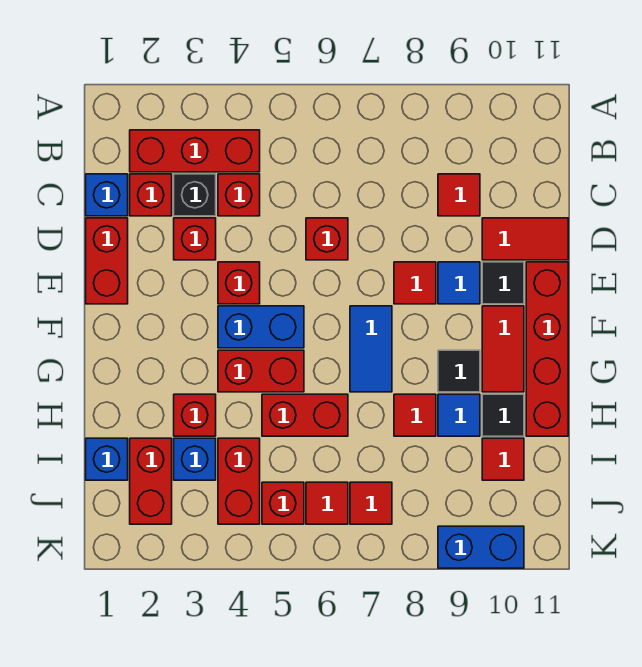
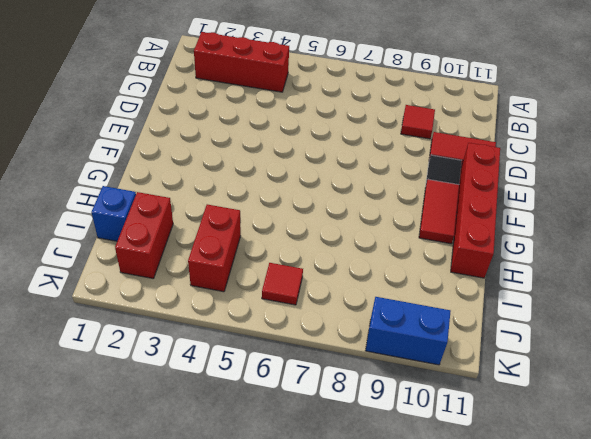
none -> blue 1x1 brick [86,174,128,216]
none -> red 1x1 brick [130,174,172,216]
none -> black 1x1 brick [174,174,216,216]
none -> red 1x1 brick [218,174,260,216]

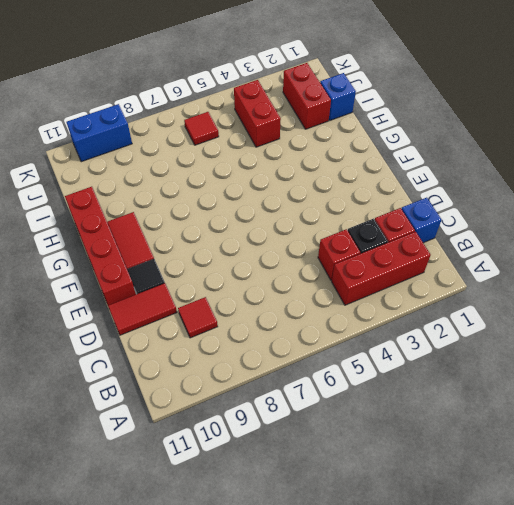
none -> red 1x2 brick [86,218,128,304]
none -> red 1x1 brick [174,218,216,260]
none -> red 1x1 brick [306,218,348,260]
none -> red 1x1 brick [218,262,260,304]

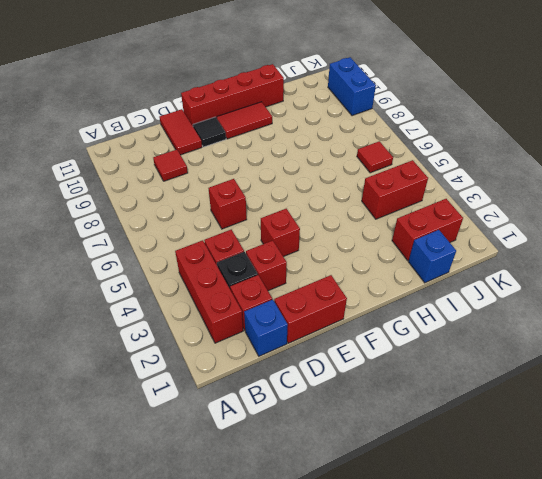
none -> red 1x1 tile [394,262,436,304]
none -> blue 1x1 tile [438,262,480,304]
none -> blue 1x2 brick [218,306,304,348]
none -> blue 1x2 tile [350,306,392,392]

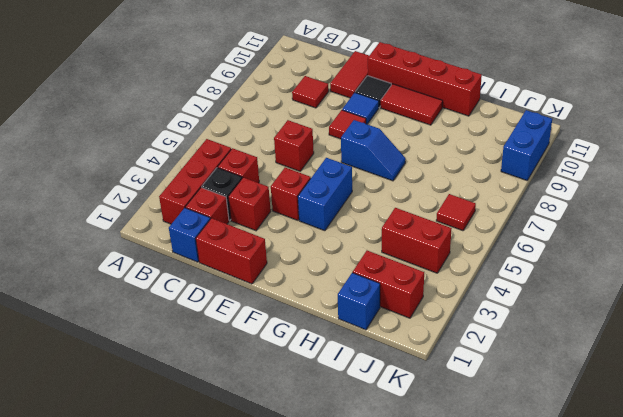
blue 1x2 slope [341,120,406,181] -> blue 1x2 tile [350,306,392,392]
none -> red 1x2 brick [218,350,304,392]
none -> black 1x1 tile [438,350,480,392]
none -> red 1x1 brick [174,394,216,436]
none -> red 1x2 brick [262,394,348,436]

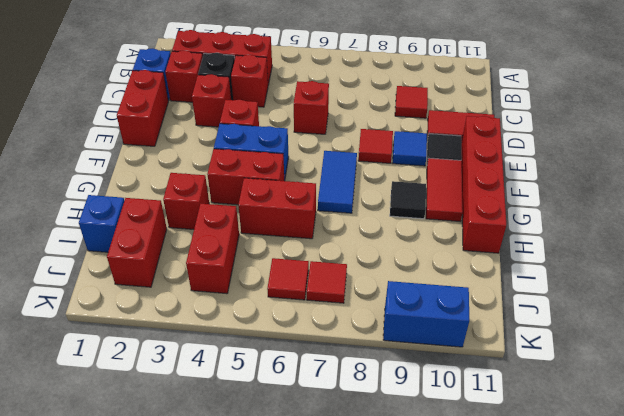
none -> red 1x1 tile [394,394,436,436]
none -> blue 1x1 tile [438,394,480,436]
none -> black 1x1 tile [482,394,524,436]
none -> blue 1x1 brick [174,438,216,480]

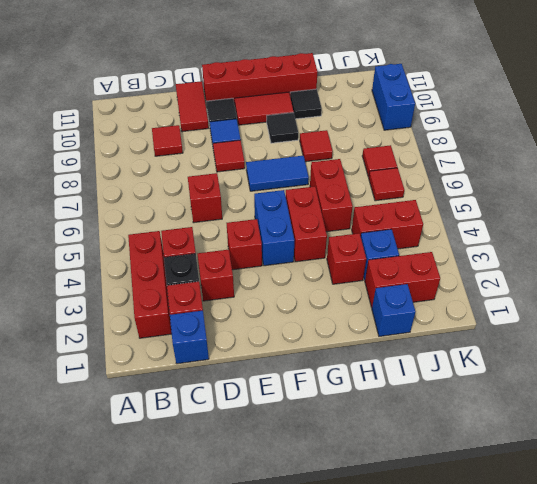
none -> red 1x2 brick [86,218,128,304]
none -> blue 1x1 tile [438,394,480,436]
none -> red 1x1 tile [482,438,524,480]
none -> red 1x1 brick [262,482,304,524]

